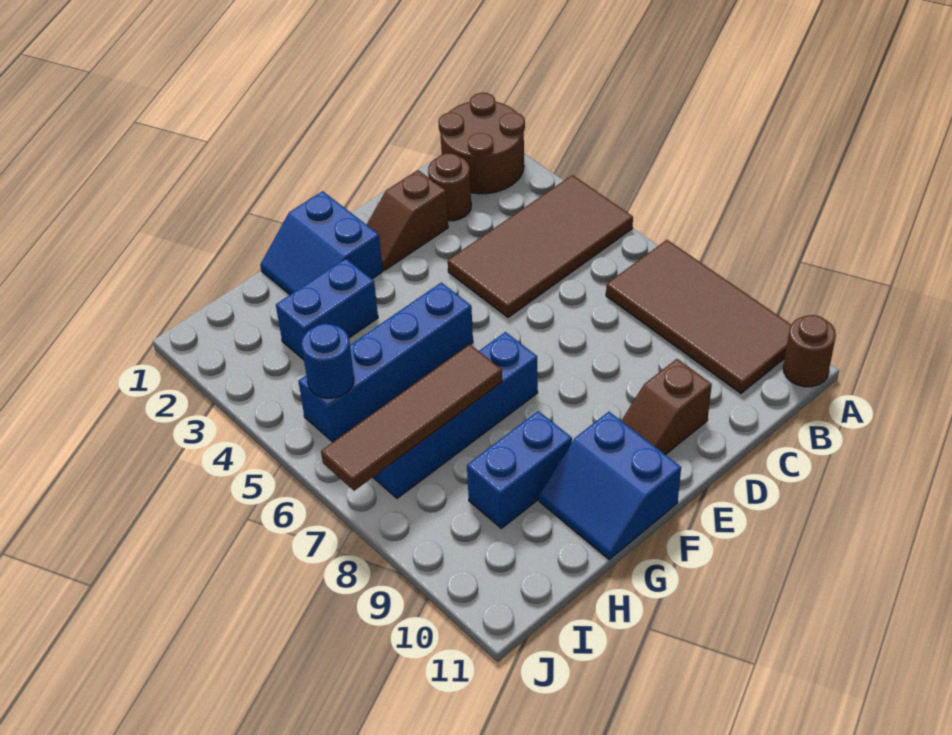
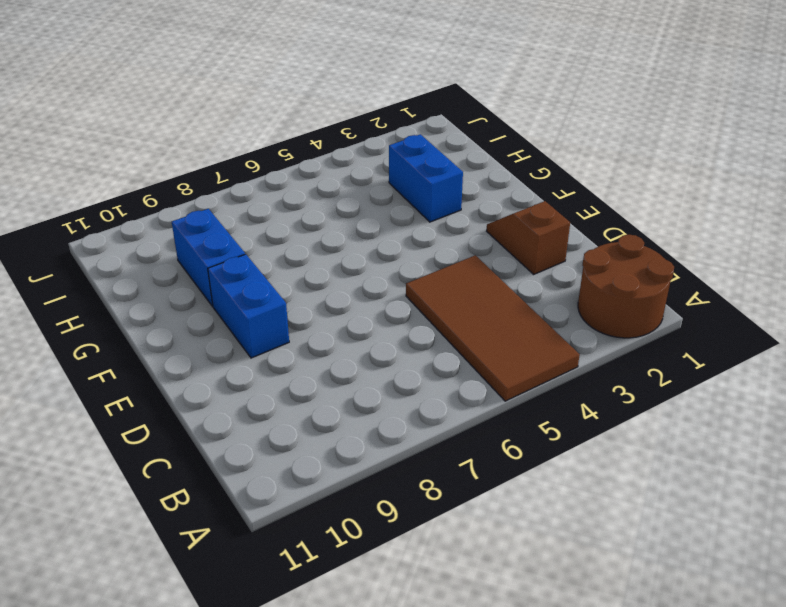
blue 1x2 brick [208,254,289,358] -> none
none -> brown 2x4 tile [606,240,791,393]
none -> brown 1x1 round brick [783,315,836,387]
none -> brown 1x1 round brick [428,153,471,221]

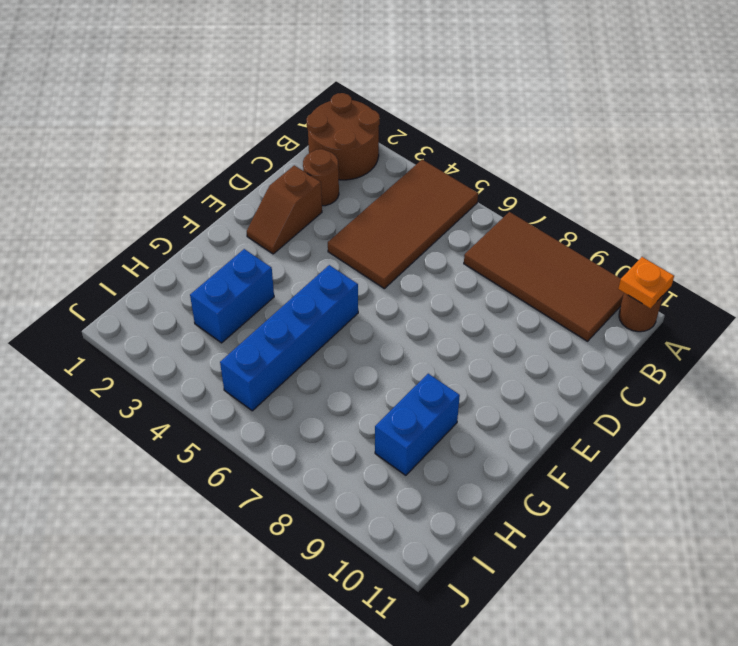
orange 1x1 plate [618,257,674,308] -> none
none -> brown 1x2 slope [621,359,712,455]
none -> blue 2x2 slope [260,191,383,295]
none -> blue 1x4 brick [373,332,538,498]

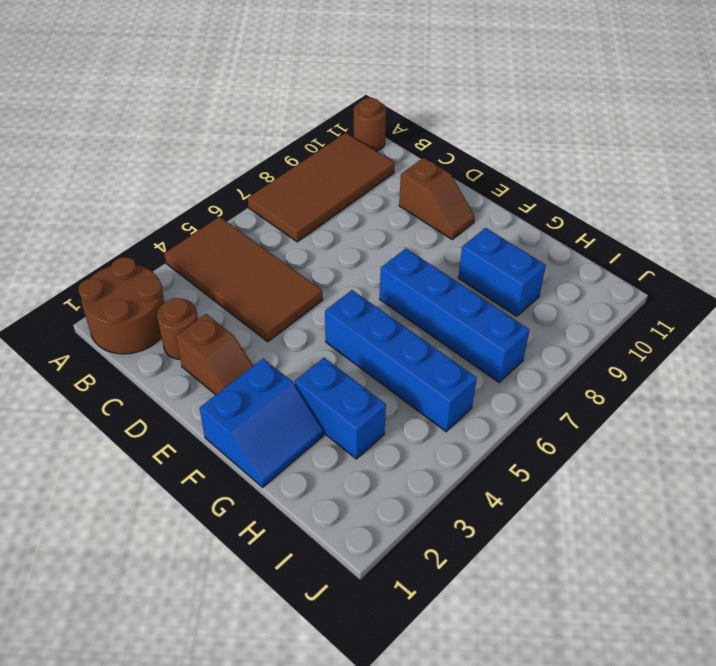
none -> blue 2x2 slope [539,412,681,559]
none -> brown 1x4 tile [321,344,502,491]
none -> blue 1x1 round brick [301,324,354,398]

